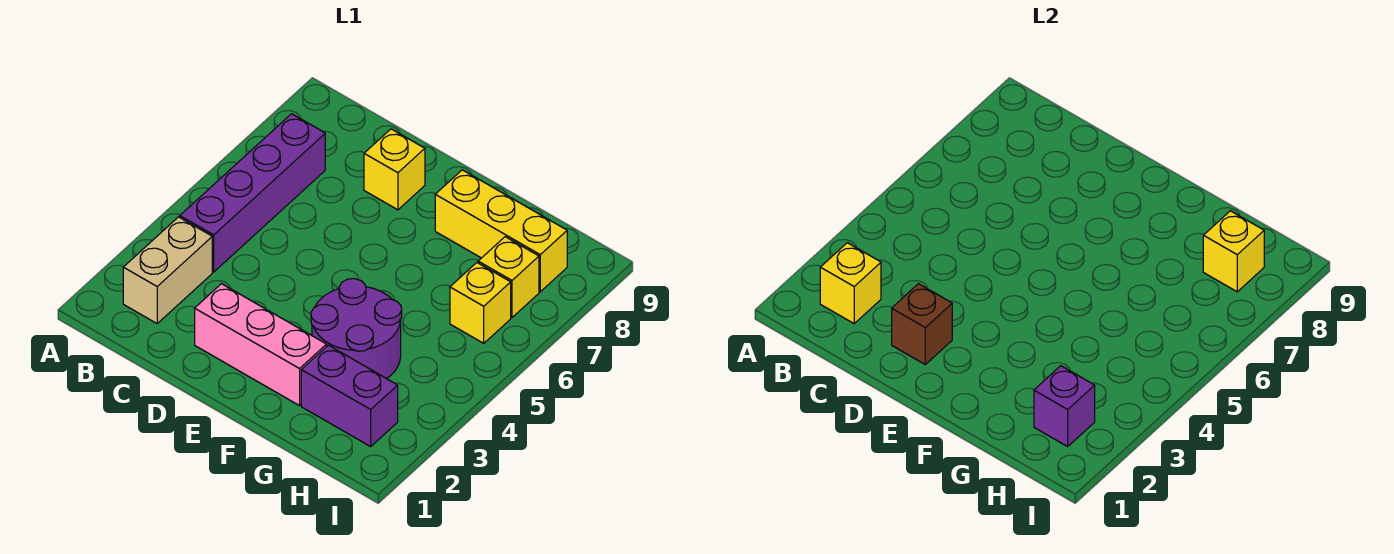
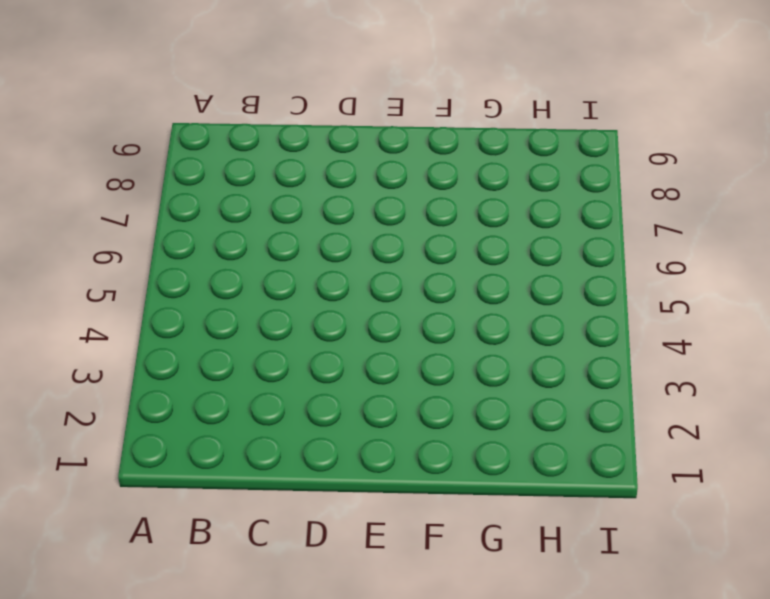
none -> tan 1x2 brick [123,217,212,323]
none -> purple 1x4 brick [180,114,325,272]
none -> pink 1x3 brick [195,284,326,406]

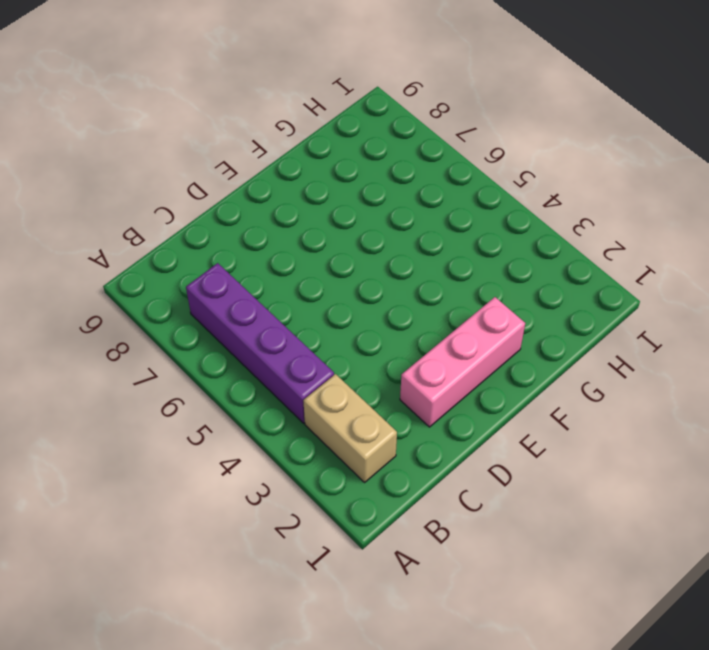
none -> yellow 1x1 brick [364,129,425,210]
none -> purple 2x2 round brick [311,279,402,379]
none -> yellow 1x3 brick [435,170,567,292]

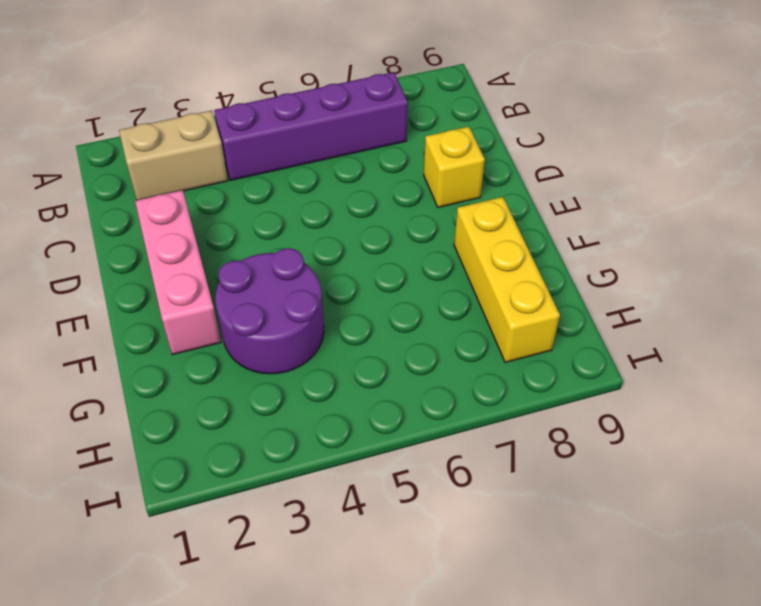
none -> purple 1x2 brick [301,345,398,446]
none -> yellow 1x1 brick [450,263,511,343]
none -> yellow 1x1 brick [478,237,539,317]

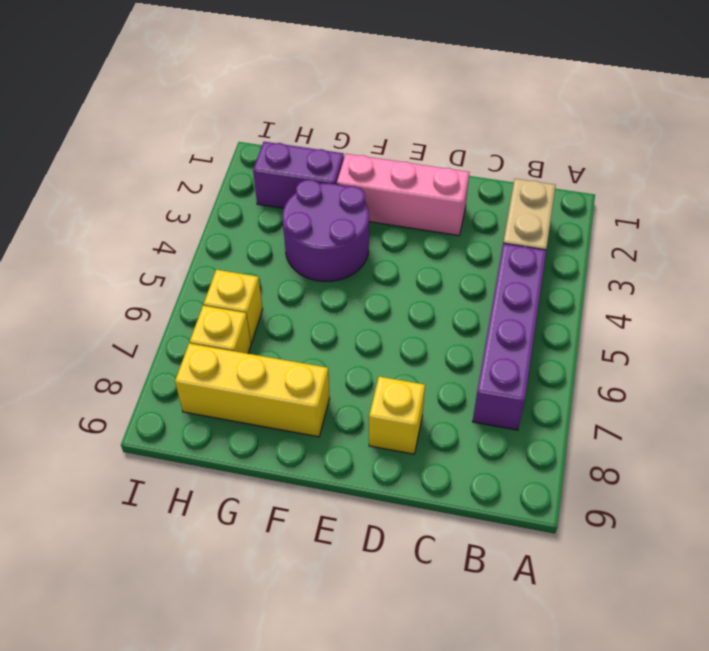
none -> yellow 1x1 brick [820,243,881,323]
none -> brown 1x1 brick [892,284,952,364]
none -> purple 1x1 brick [1034,366,1095,446]

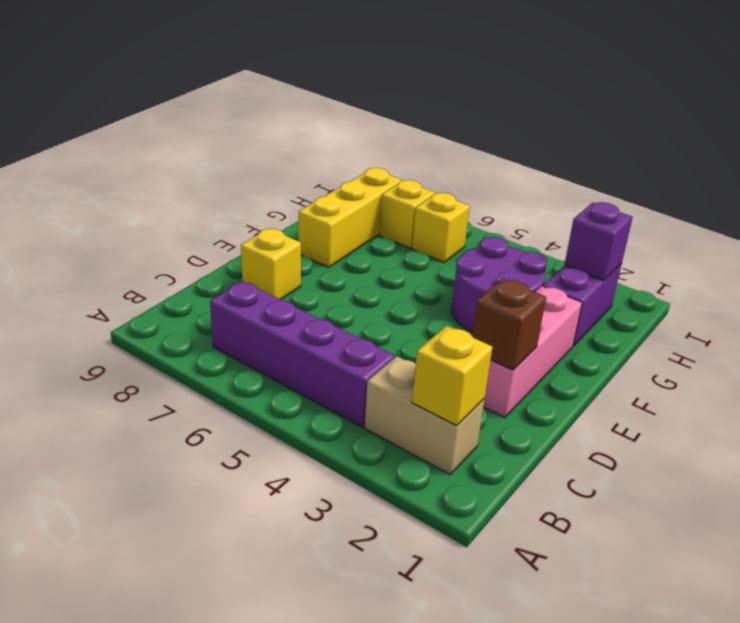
none -> yellow 1x1 brick [1203,211,1264,292]

